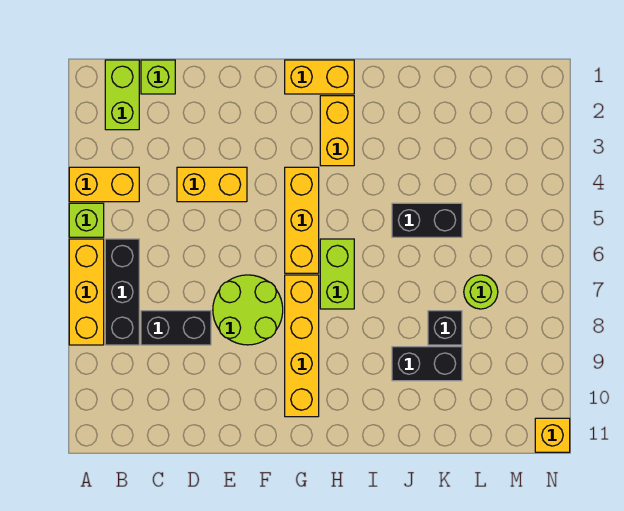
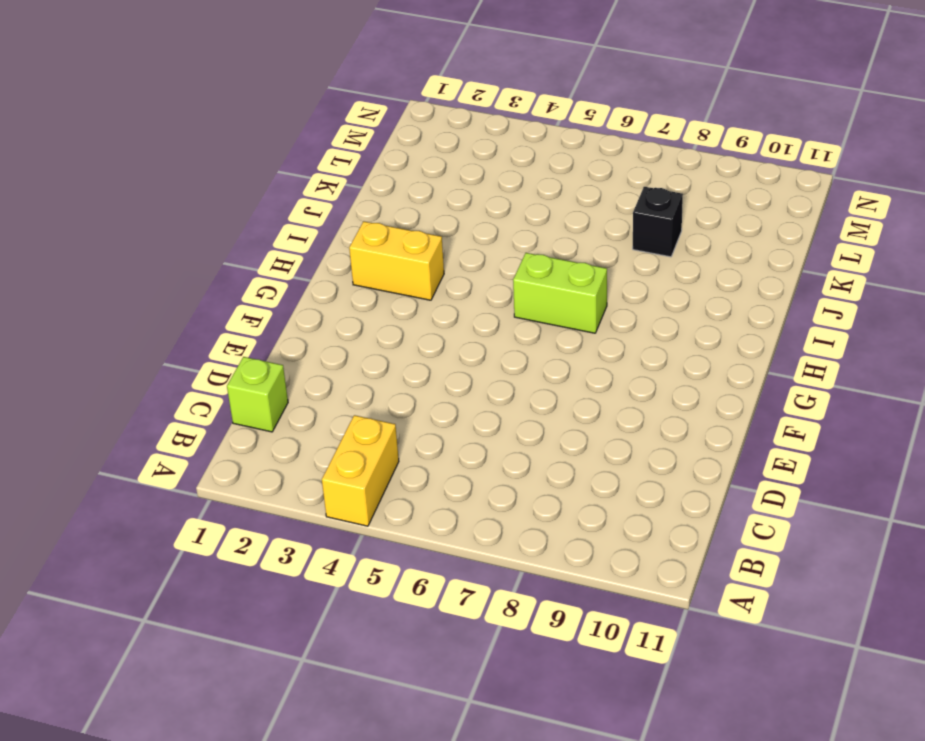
none -> lime 1x1 brick [69,203,104,237]
none -> yellow 1x3 brick [69,239,104,345]
none -> lime 1x2 brick [105,60,139,130]

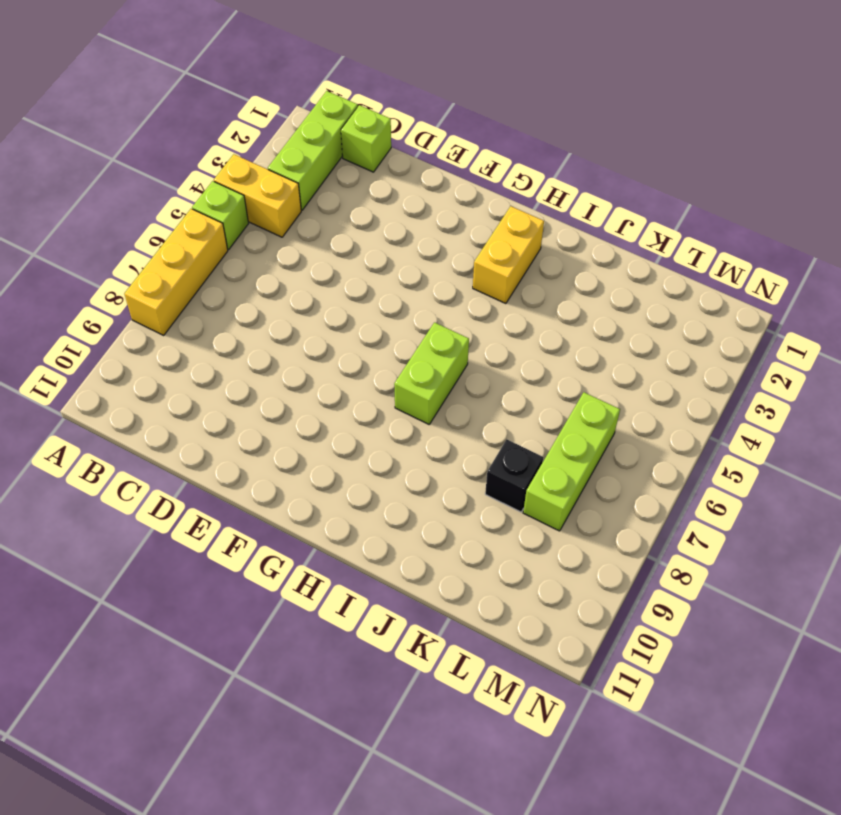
lime 1x3 brick [268,91,358,210] -> lime 1x2 brick [105,60,139,130]
lime 1x3 brick [523,392,620,531] -> lime 1x1 round brick [464,275,498,309]
none -> black 1x3 brick [105,239,139,345]
none -> black 1x2 brick [141,311,211,345]
none -> yellow 1x2 brick [177,167,247,202]

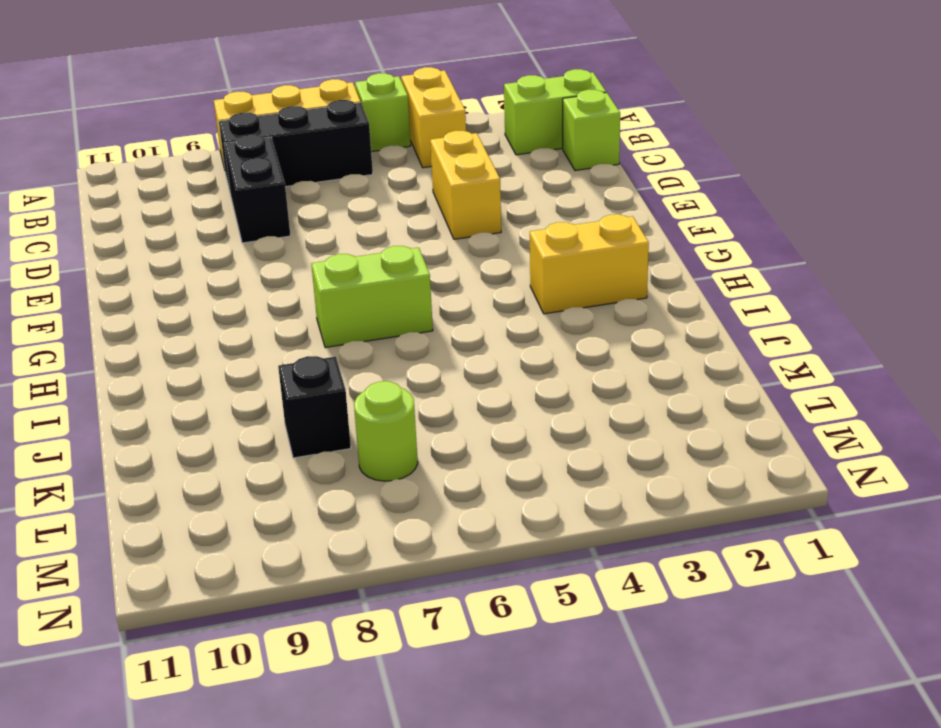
none -> lime 2x2 round brick [213,275,283,345]
none -> yellow 1x2 brick [285,60,354,94]
none -> yellow 1x3 brick [285,167,319,273]

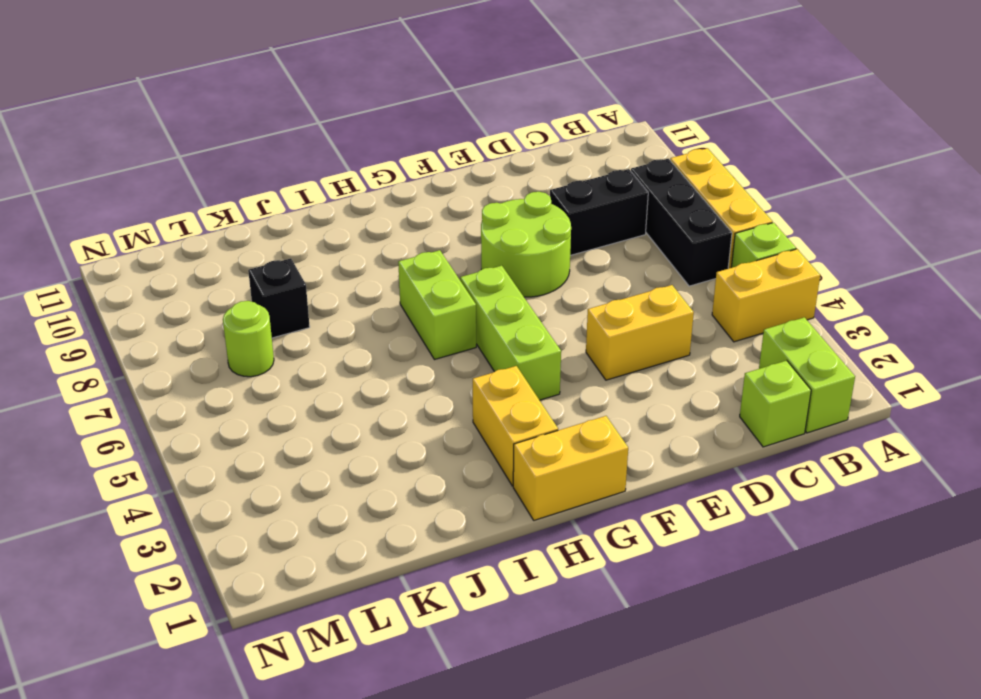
lime 1x3 brick [460,266,561,400] -> yellow 1x3 brick [285,167,319,273]
none -> yellow 1x4 brick [285,275,319,417]
none -> black 1x2 brick [392,203,462,237]
none -> black 1x2 brick [392,347,462,381]

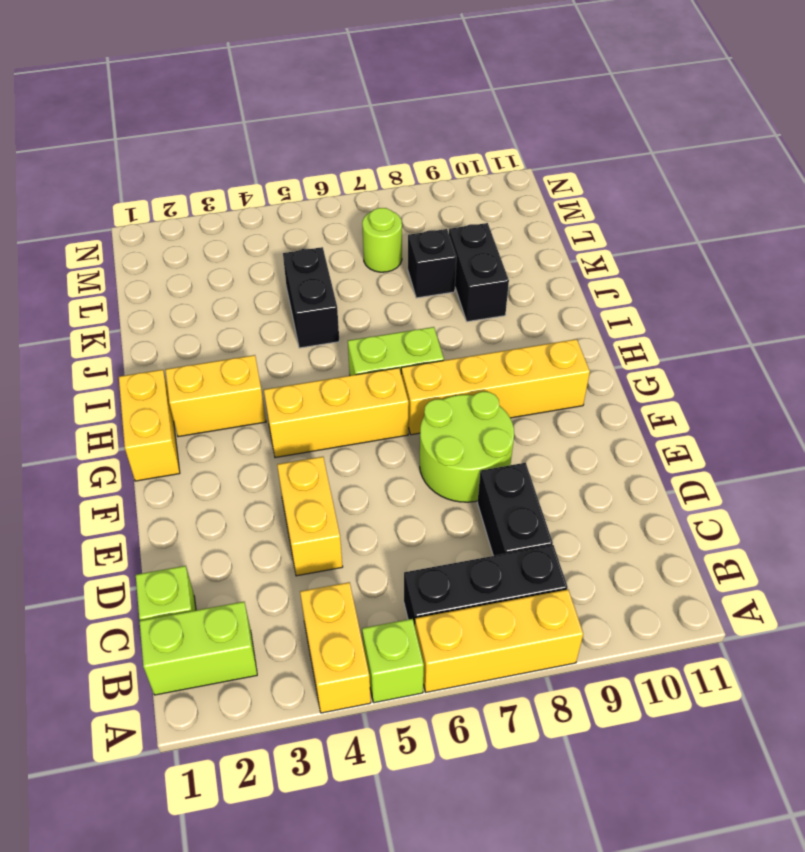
none -> yellow 1x1 brick [535,418,570,452]

